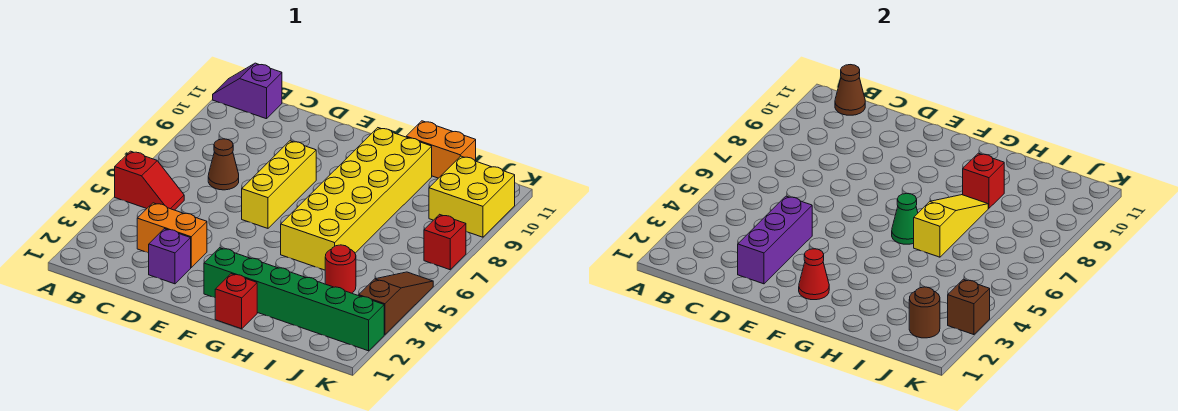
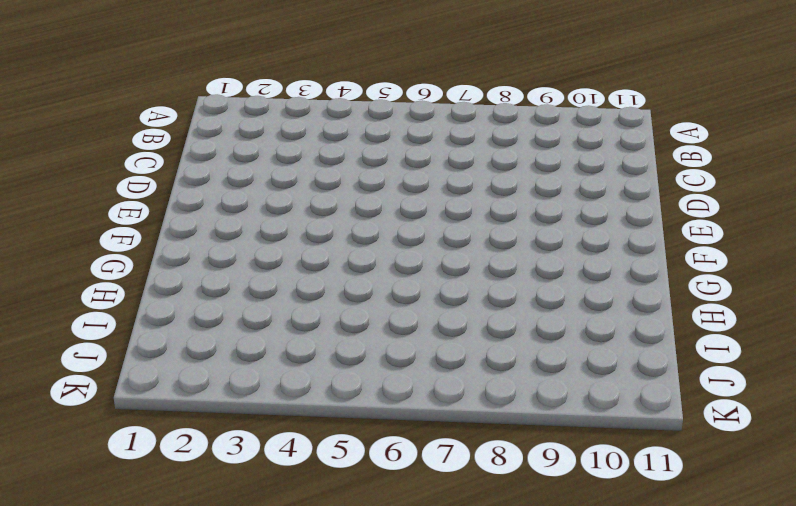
none -> red 1x2 slope [115,151,184,210]
none -> purple 1x2 slope [213,63,282,119]
none -> orange 1x2 brick [137,203,207,267]

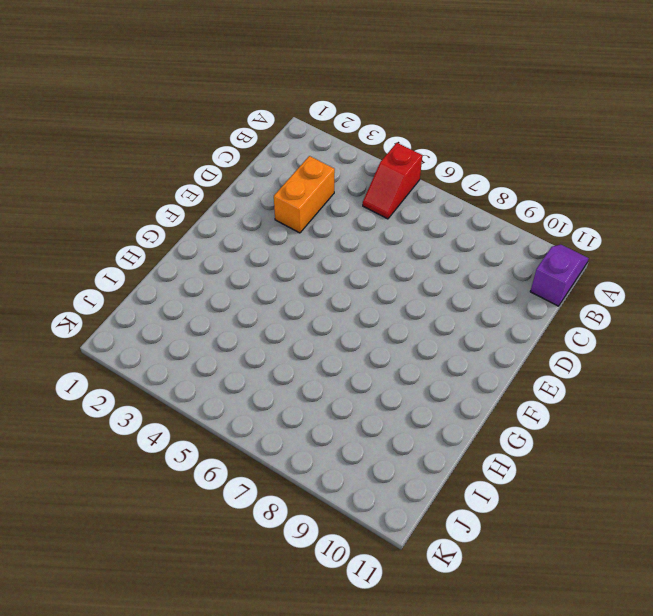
none -> brown 1x1 cone [208,139,239,190]
none -> purple 1x1 brick [149,229,191,284]
none -> yellow 1x3 brick [242,141,316,228]

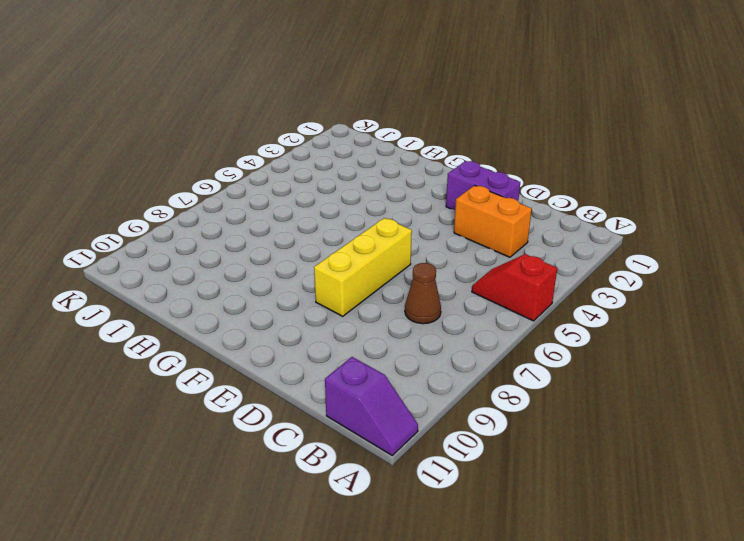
purple 1x2 brick [446,161,520,210] -> purple 1x1 brick [149,229,191,284]
none -> green 1x6 brick [204,248,384,351]
none -> red 1x1 brick [215,274,257,329]
none -> yellow 2x6 brick [281,128,432,270]

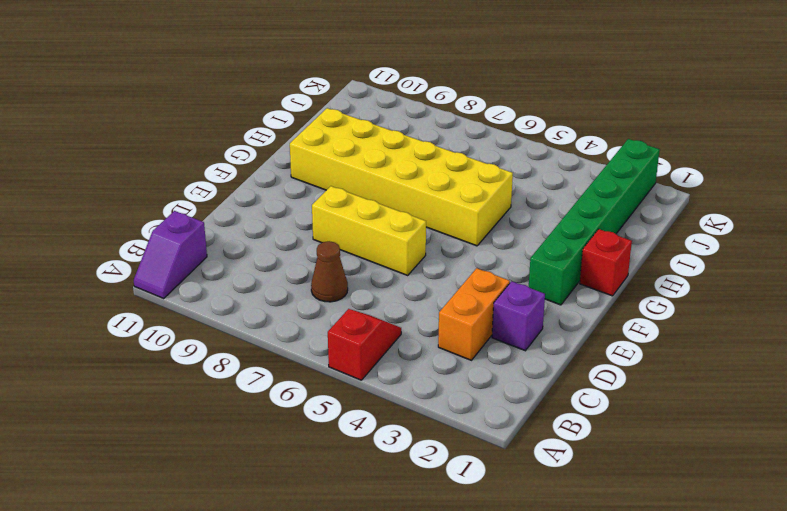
none -> orange 1x2 brick [406,121,476,178]
none -> red 1x1 round brick [325,245,356,293]
none -> yellow 2x2 brick [429,156,515,237]

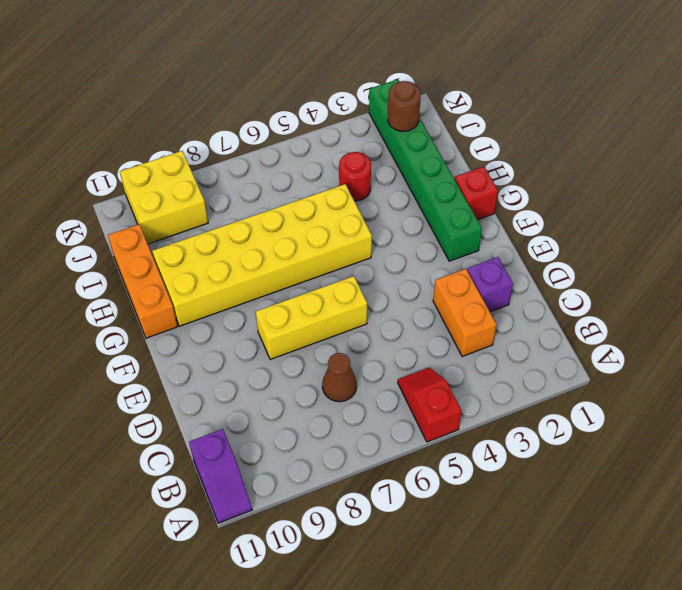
orange 1x3 brick [108,224,178,338] -> orange 1x2 brick [406,121,476,178]
none -> brown 1x3 slope [359,272,433,335]
none -> red 1x1 brick [424,214,466,270]
none -> brown 1x1 cone [835,65,865,115]

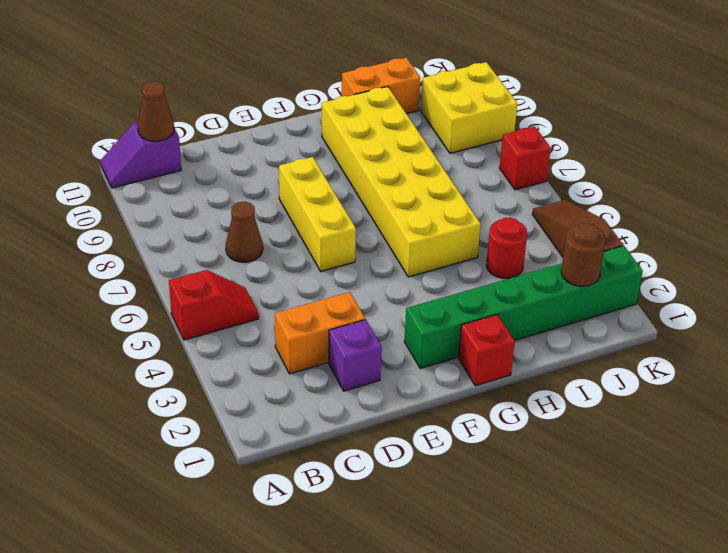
none -> purple 1x3 brick [738,196,812,284]
none -> red 1x1 cone [799,249,829,300]
none -> green 1x1 cone [892,193,918,244]

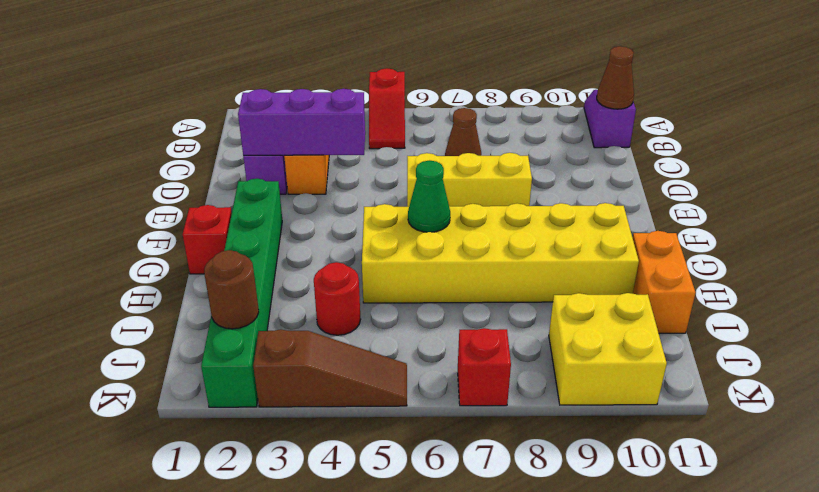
none -> red 1x1 cone [799,249,829,300]
none -> yellow 1x3 slope [914,195,988,257]
none -> red 1x1 brick [963,153,1004,209]

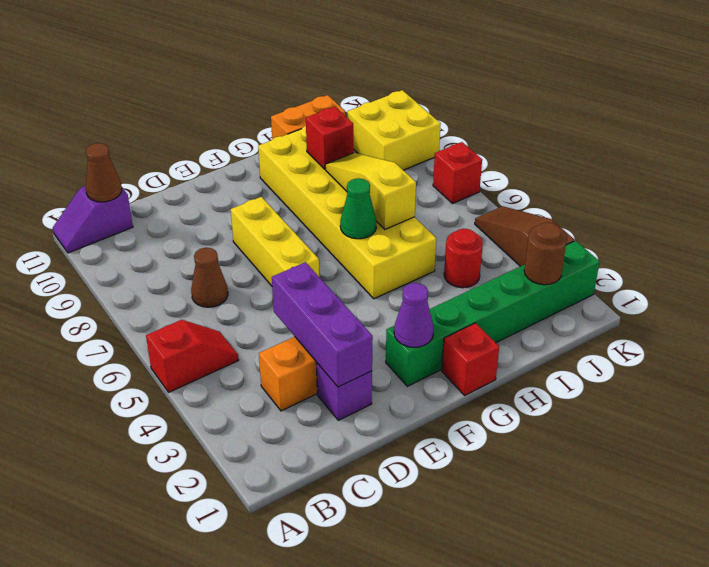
purple 1x1 cone [394,283,434,347] -> red 1x1 cone [799,249,829,300]
none -> brown 1x1 brick [948,279,990,335]

